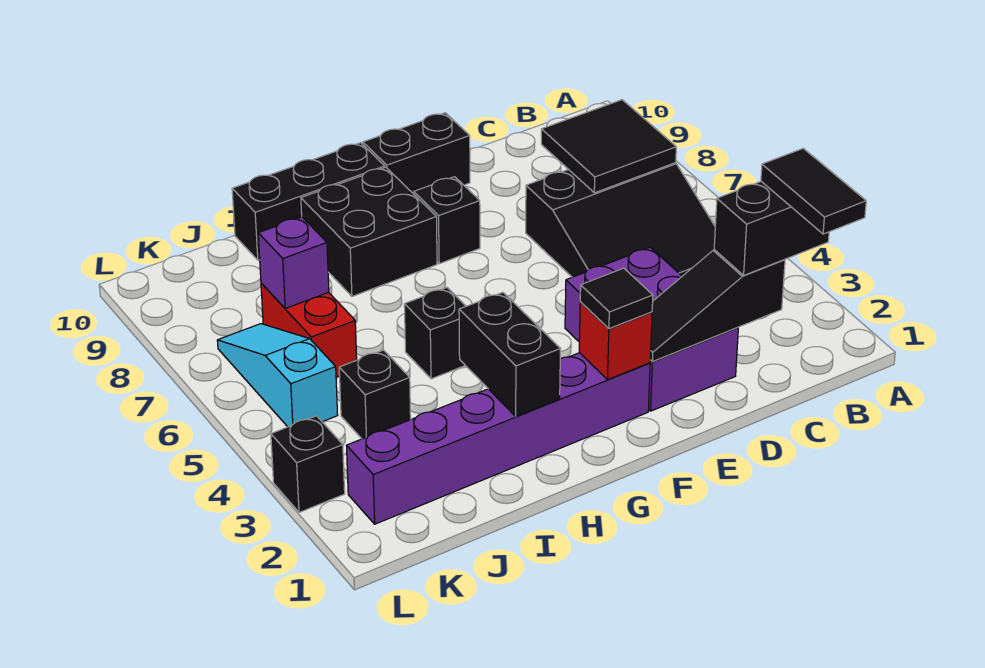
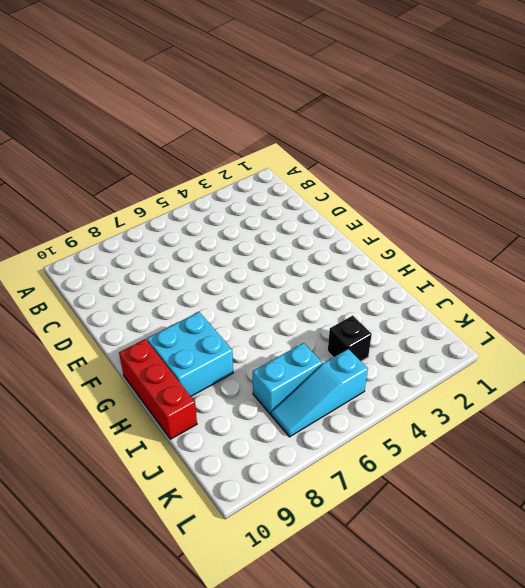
cyan 2x2 brick [147,312,233,396] -> black 2x2 brick [301,167,437,296]
red 1x3 brick [119,339,197,439] -> black 1x3 brick [232,143,385,260]
cyan 1x2 brick [253,343,322,414] -> red 1x2 brick [261,283,357,377]
none -> black 3x3 slope [526,163,715,277]
none -> purple 2x3 brick [565,247,738,411]
none -> black 1x2 brick [363,113,470,194]

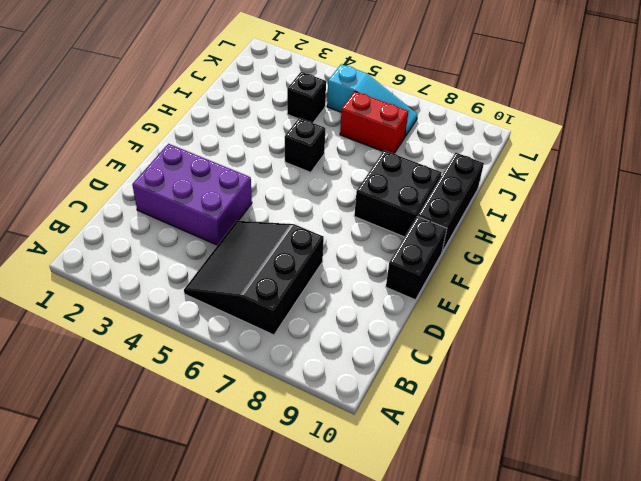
none -> purple 1x6 brick [346,353,650,524]
none -> black 1x1 brick [414,177,480,264]
none -> black 1x1 brick [271,416,345,512]

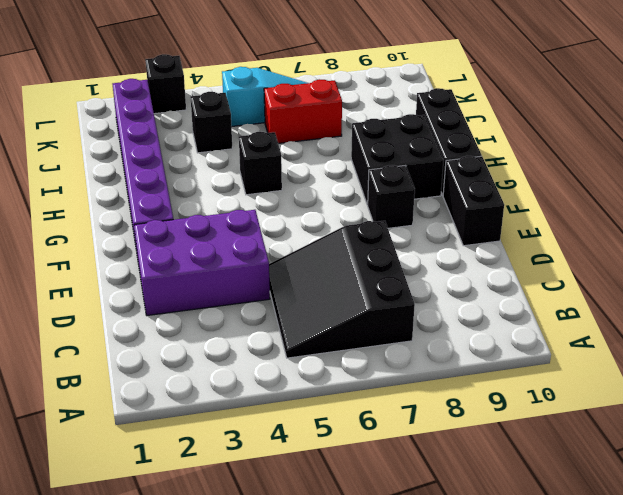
none -> black 2x2 tile [541,100,676,193]
none -> black 1x3 slope [650,250,785,362]
none -> red 1x1 brick [579,302,652,380]

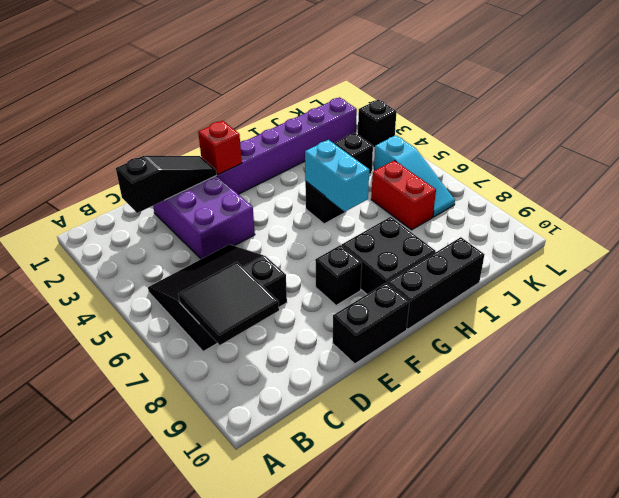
cyan 1x2 brick [305,140,369,211] -> none
none -> black 1x2 brick [459,292,560,416]
none -> purple 1x1 brick [258,217,329,308]
none -> black 1x2 brick [714,182,829,275]

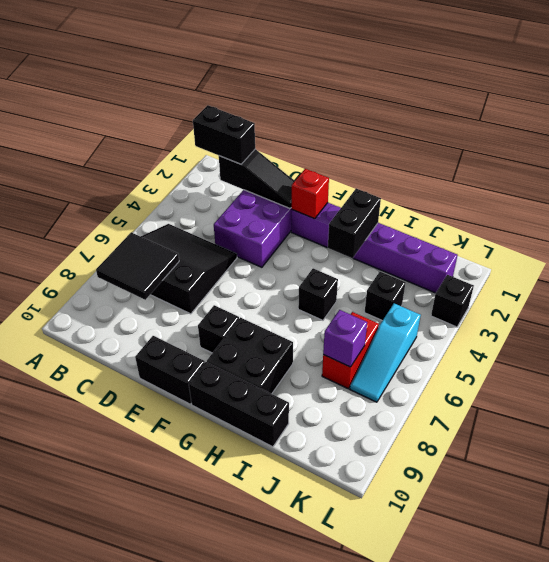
none -> black 1x1 tile [580,268,653,329]
none -> black 1x2 tile [761,148,866,234]

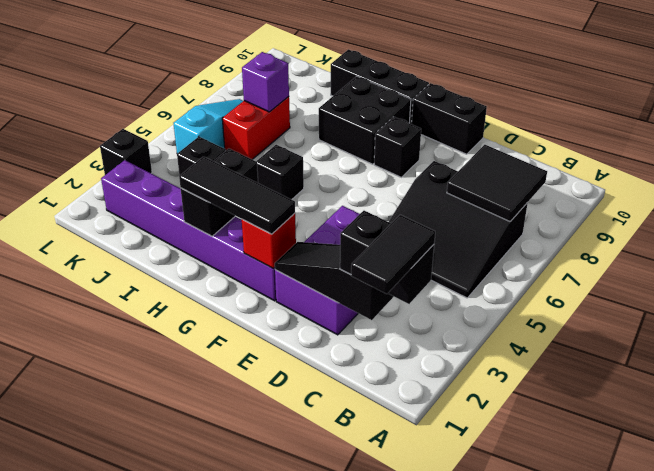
black 1x3 tile [179,157,295,234] -> black 1x1 tile [580,268,653,329]

